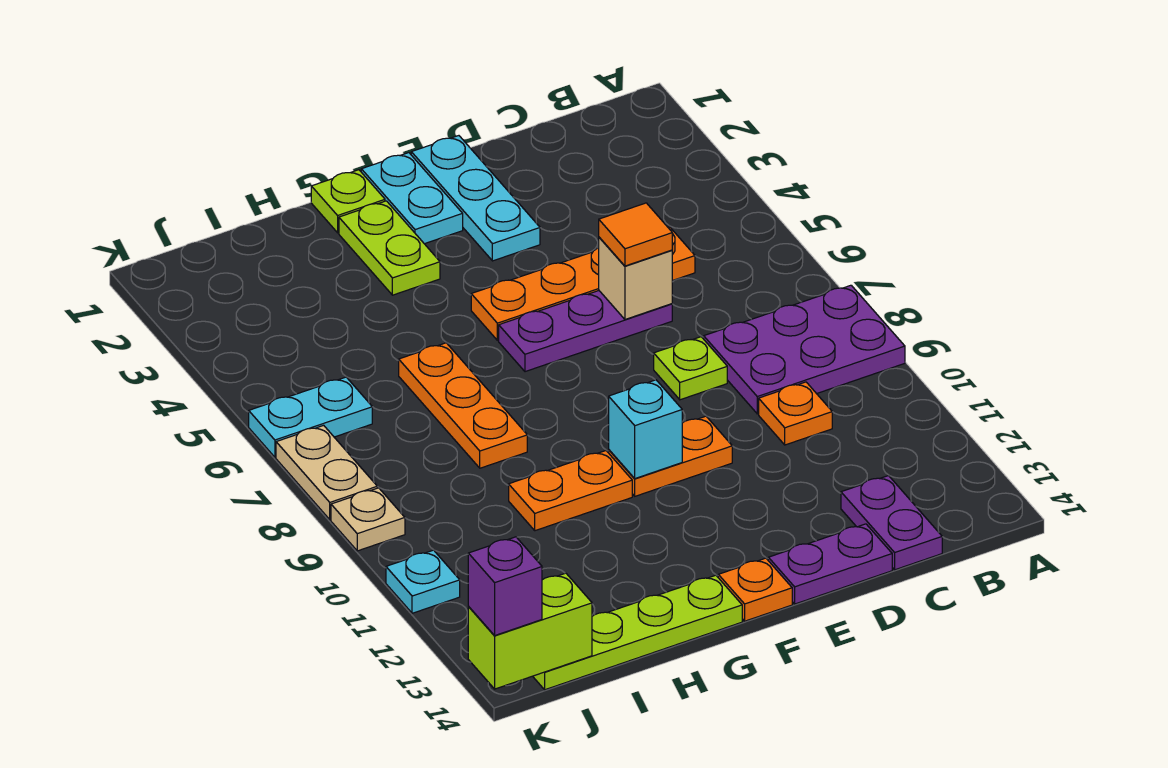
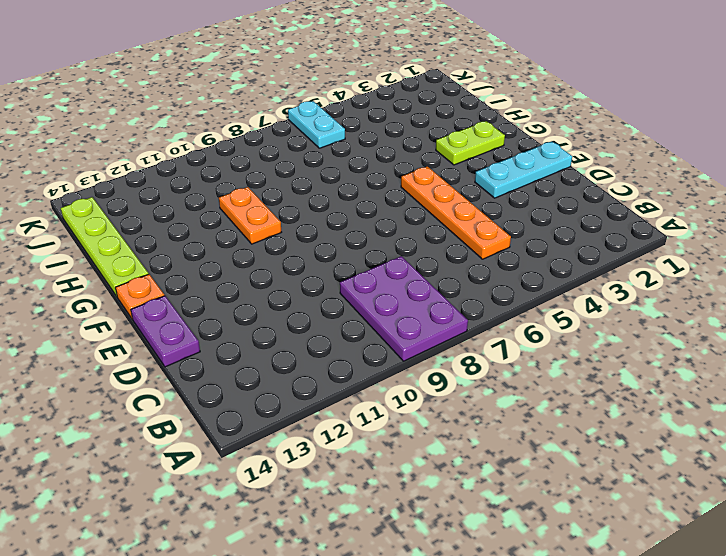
none -> orange 1x1 plate [759,382,832,445]
none -> purple 1x2 plate [841,476,942,570]
none -> purple 1x3 plate [499,291,672,372]

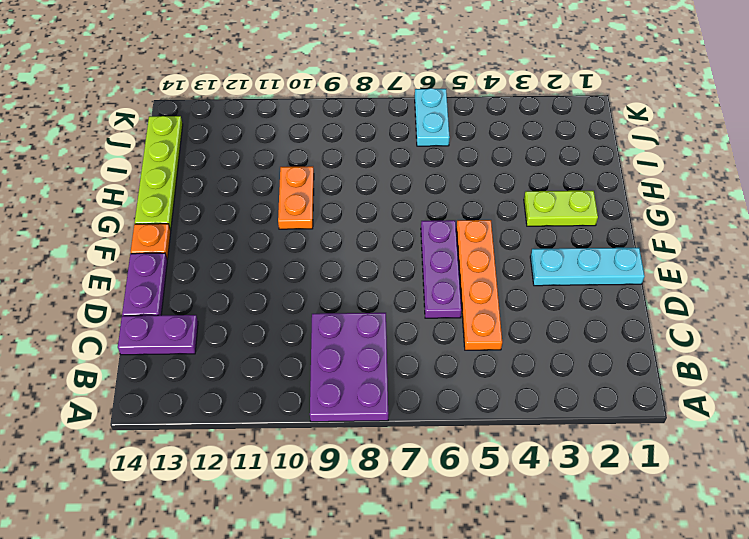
none -> orange 1x1 plate [759,382,832,445]
none -> lime 1x1 plate [654,337,727,400]
none -> orange 1x2 plate [609,416,732,496]

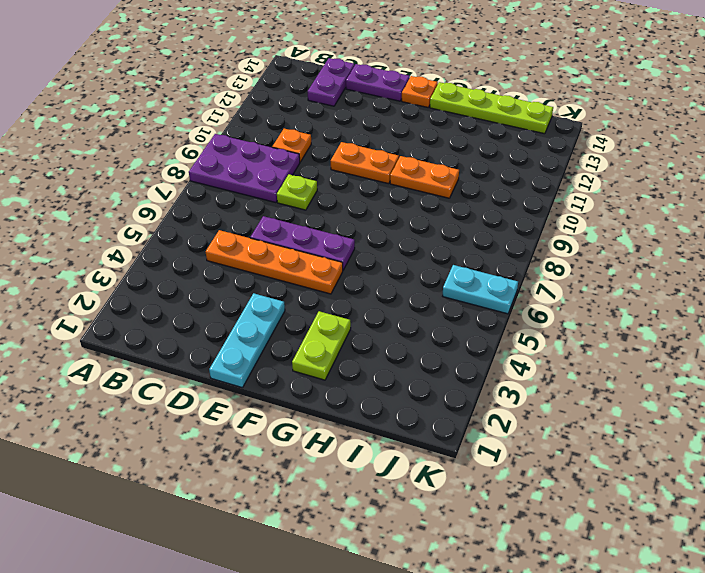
none -> cyan 1x2 plate [361,153,463,244]
none -> lime 1x1 plate [311,170,385,233]
none -> orange 1x3 plate [399,343,527,468]

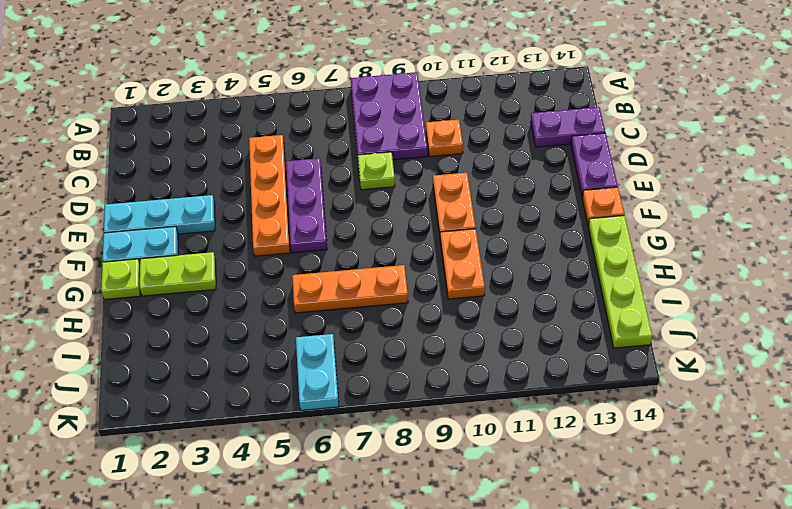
none -> tan 1x2 plate [276,425,377,520]
none -> tan 1x1 plate [331,488,405,551]
none -> cyan 1x1 plate [386,550,460,613]

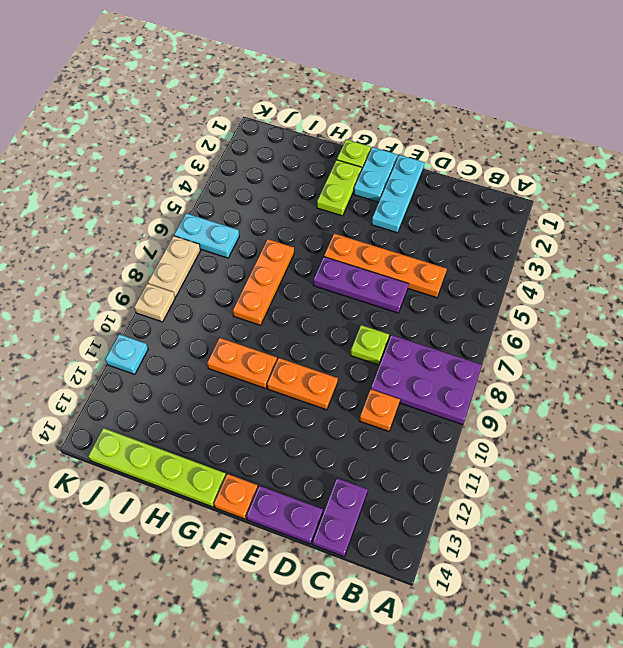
none -> tan 1x1 brick [599,237,672,319]
none -> cyan 1x1 brick [609,380,682,478]
none -> lime 1x2 brick [468,573,592,689]

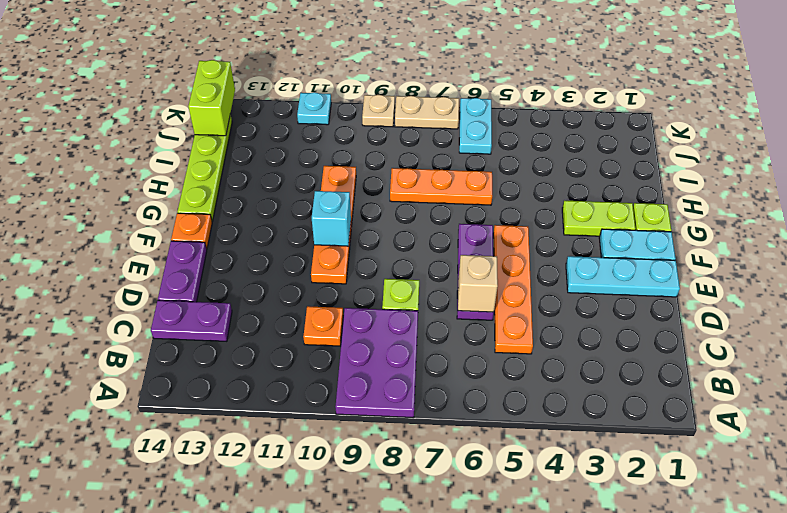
none -> orange 1x1 tile [599,203,672,266]
none -> purple 1x1 brick [468,537,542,635]

